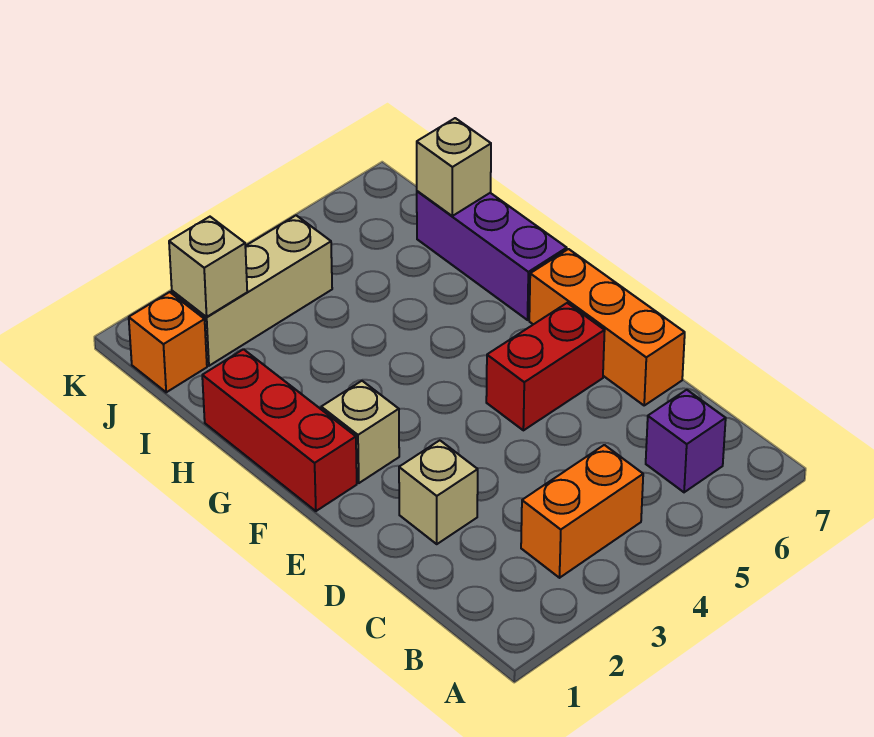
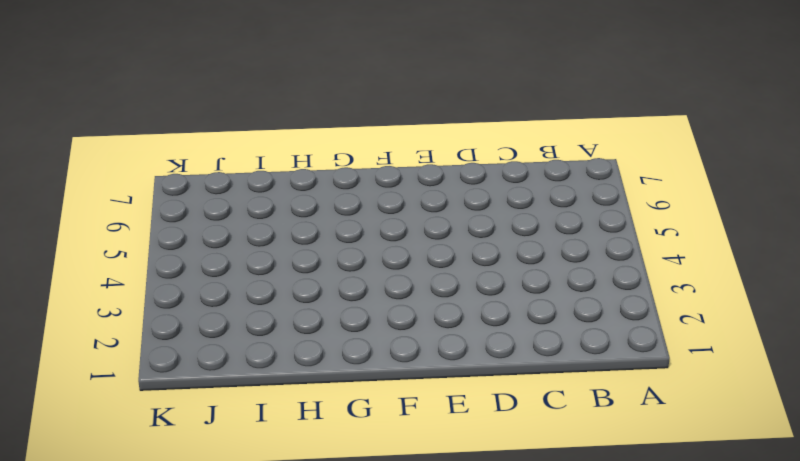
none -> orange 1x2 brick [521,445,643,578]
none -> purple 1x1 brick [646,390,726,492]
none -> tan 1x1 brick [399,440,478,544]

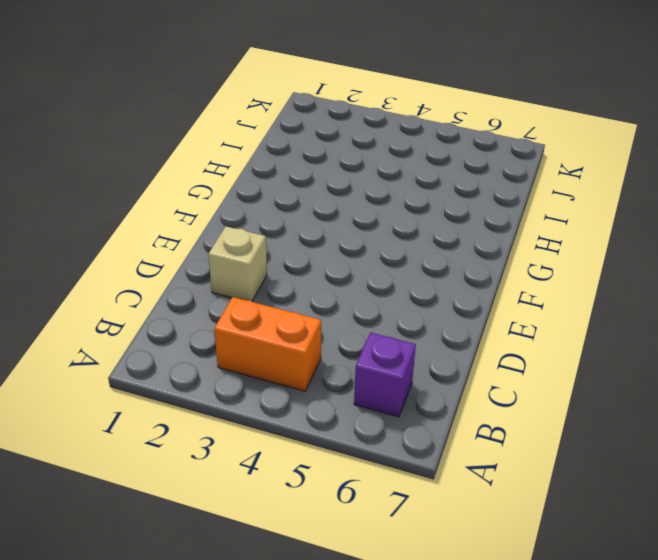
none -> orange 1x3 brick [529,249,685,405]
none -> red 1x2 brick [486,303,605,430]
none -> red 1x3 brick [202,349,357,511]

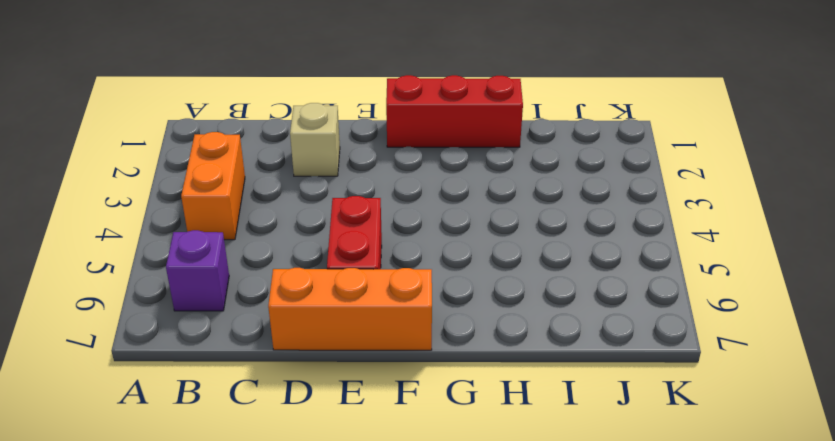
none -> tan 1x1 brick [321,381,399,483]
none -> purple 1x3 brick [417,191,567,320]
none -> orange 1x1 brick [129,292,207,392]

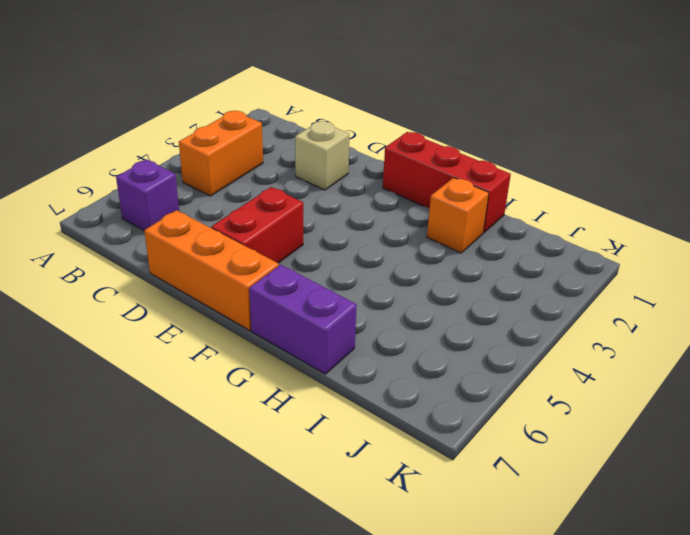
purple 1x2 brick [249,265,357,374] -> purple 1x3 brick [417,191,567,320]
orange 1x1 brick [427,178,489,253] -> orange 1x1 brick moved to [129,292,207,392]
none -> tan 1x1 brick [321,381,399,483]
none -> tan 1x3 brick [172,215,332,366]
none -> tan 1x1 brick [417,118,491,216]

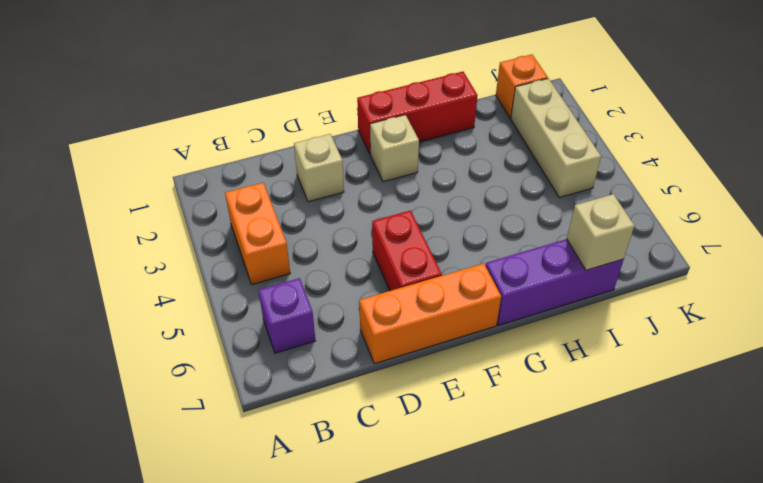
none -> tan 1x1 brick [169,217,247,317]

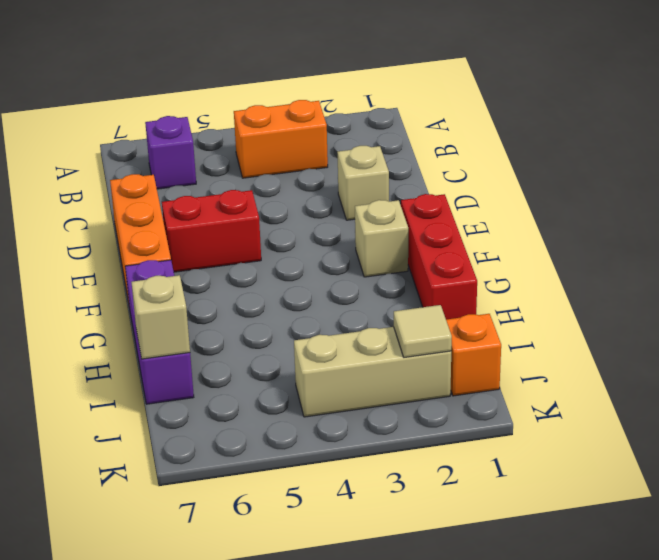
tan 1x1 tile [394,305,452,357] -> tan 1x1 brick [169,217,247,317]

